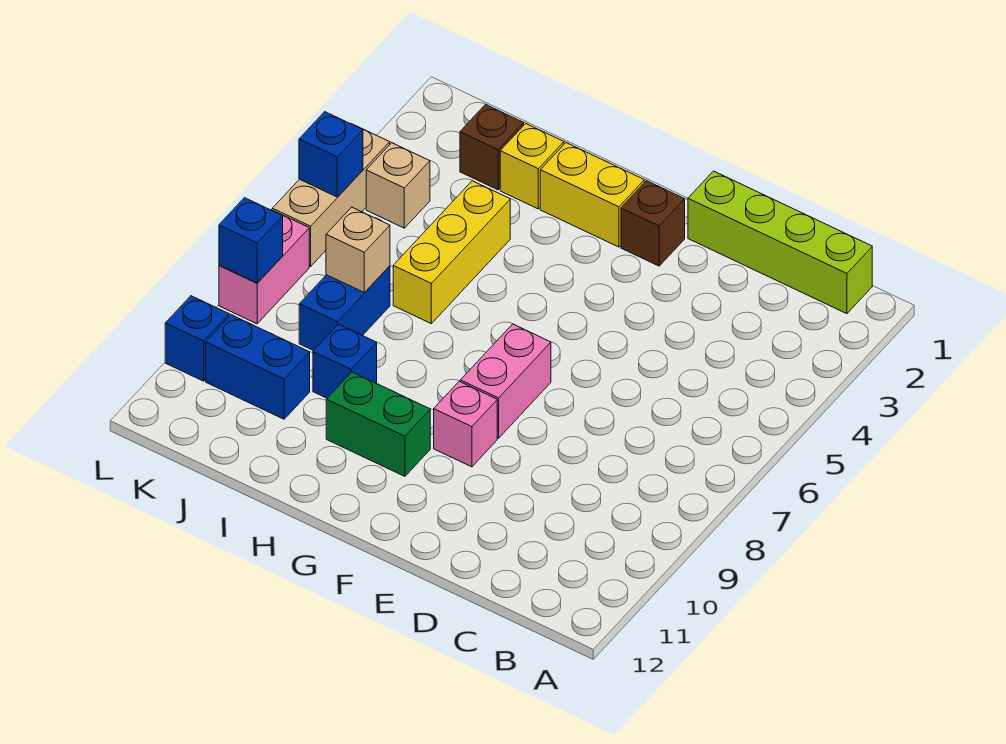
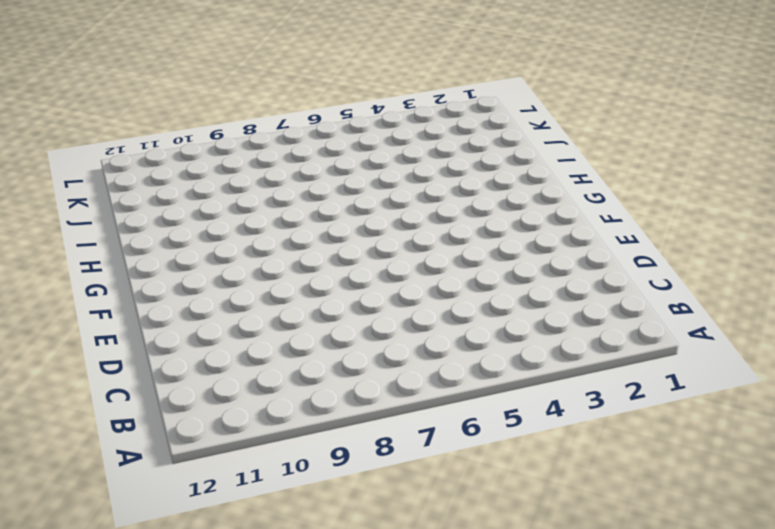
none -> lime 1x4 brick [688,171,872,314]
none -> brown 1x1 brick [621,181,685,266]
none -> pink 1x2 brick [460,324,551,438]

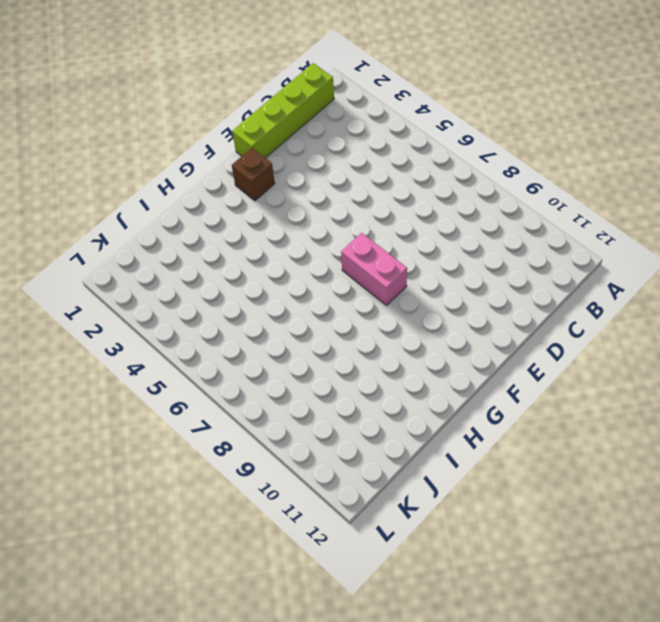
none -> pink 1x1 brick [434,381,497,467]
none -> yellow 1x2 brick [540,143,644,247]
none -> green 1x2 brick [326,372,430,476]

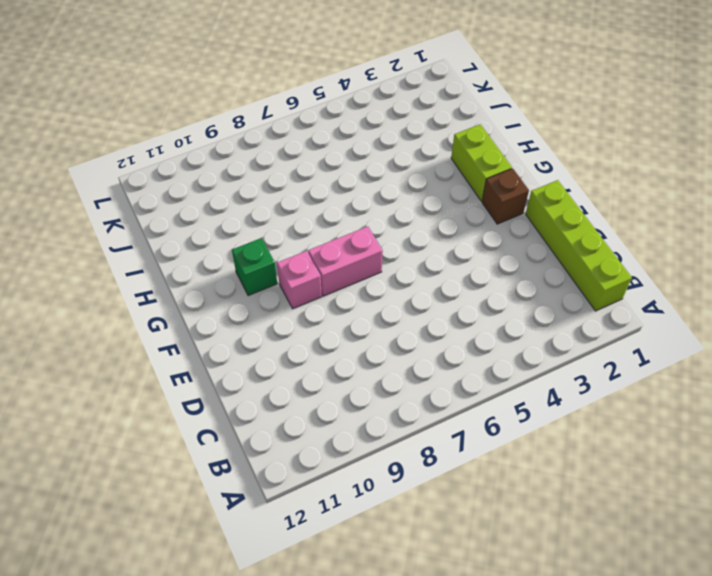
lime 1x2 brick [451,124,512,201] -> yellow 1x2 brick [540,143,644,247]
green 1x1 brick [232,238,277,296] -> green 1x2 brick [326,372,430,476]
none -> yellow 1x1 brick [500,124,564,209]
none -> yellow 1x3 brick [393,181,510,323]
none -> blue 1x1 brick [313,324,377,398]

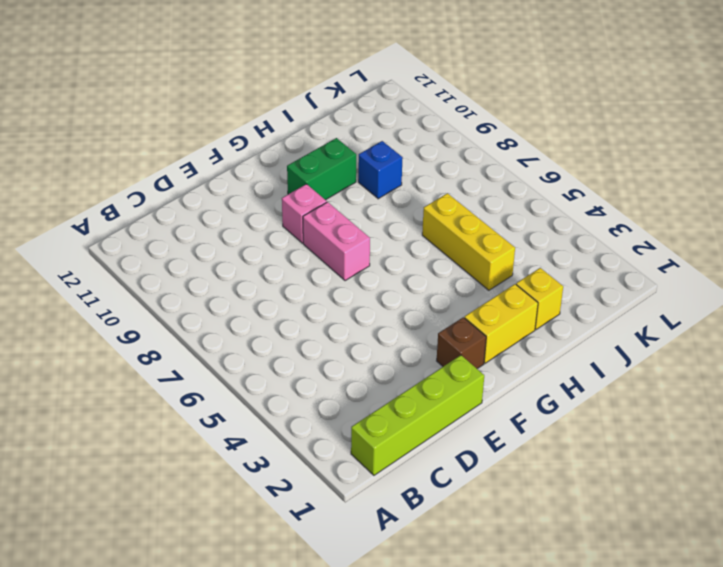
none -> brown 1x1 brick [460,104,524,190]
none -> blue 1x2 brick [299,266,390,351]
none -> blue 1x2 brick [206,315,310,419]

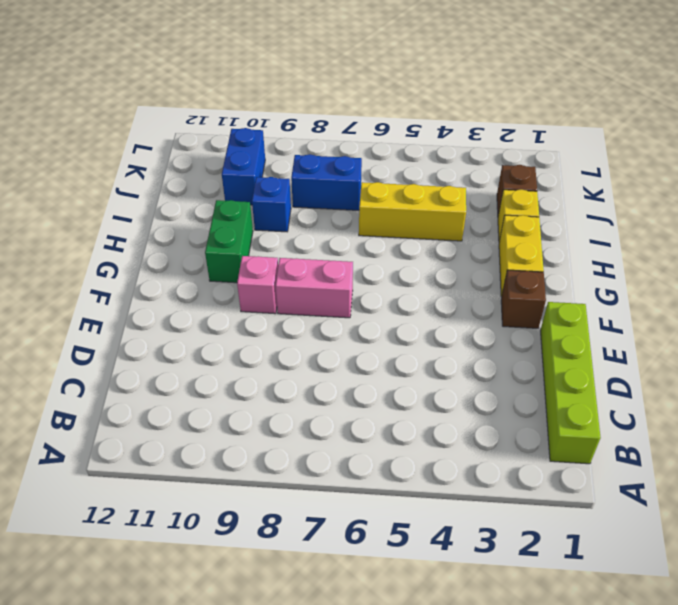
none -> tan 1x1 brick [366,143,430,228]
none -> tan 1x3 brick [272,124,390,266]
none -> pink 1x2 brick [219,210,309,324]

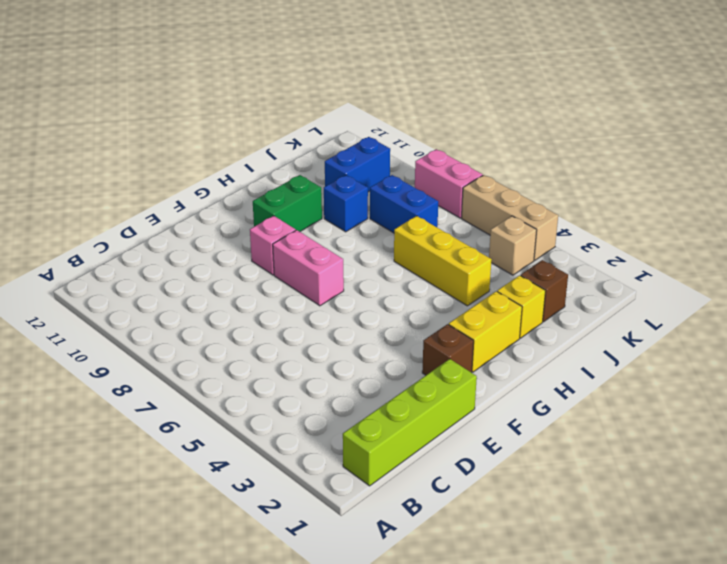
none -> blue 1x1 brick [165,296,229,381]
none -> tan 1x1 brick [326,207,390,293]
none -> blue 1x1 brick [299,112,363,197]

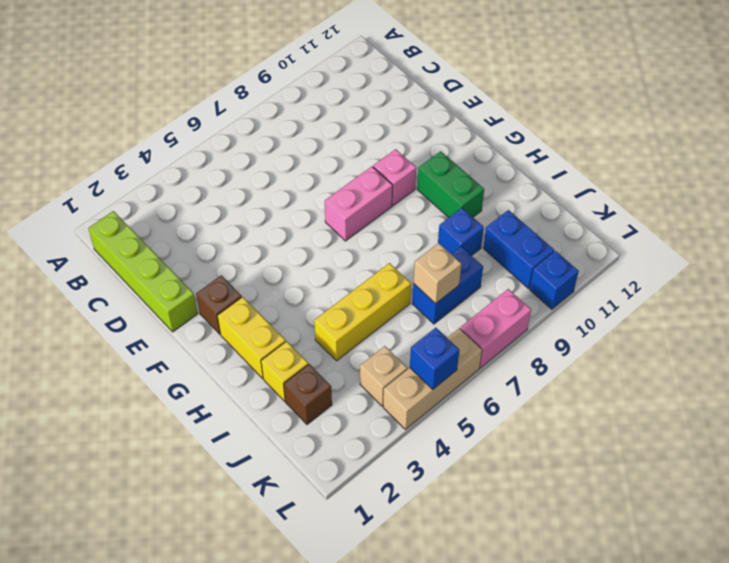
none -> blue 1x1 brick [219,198,283,283]

